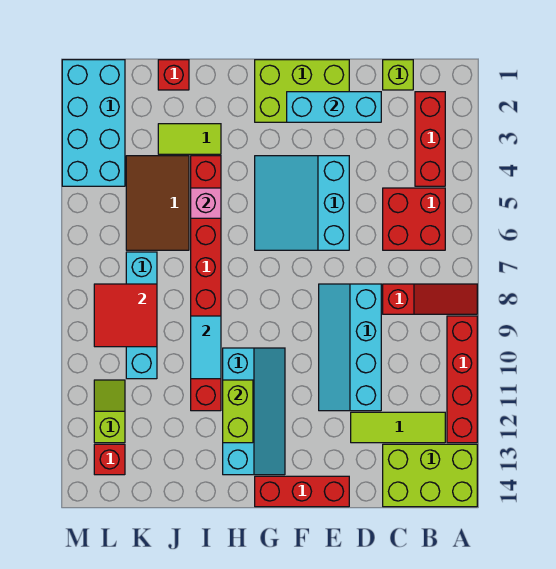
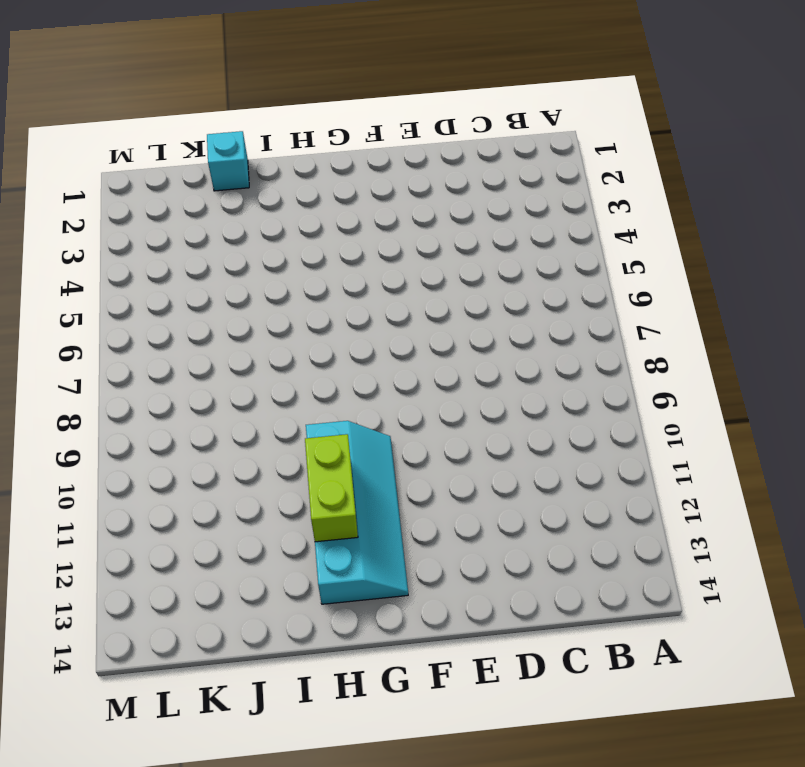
cyan 1x1 brick [207,131,249,191] -> red 1x1 brick [158,60,189,90]
none -> red 1x3 slope [383,284,477,314]
none -> red 1x4 brick [447,316,477,443]
none -> lime 2x3 brick [383,444,477,507]

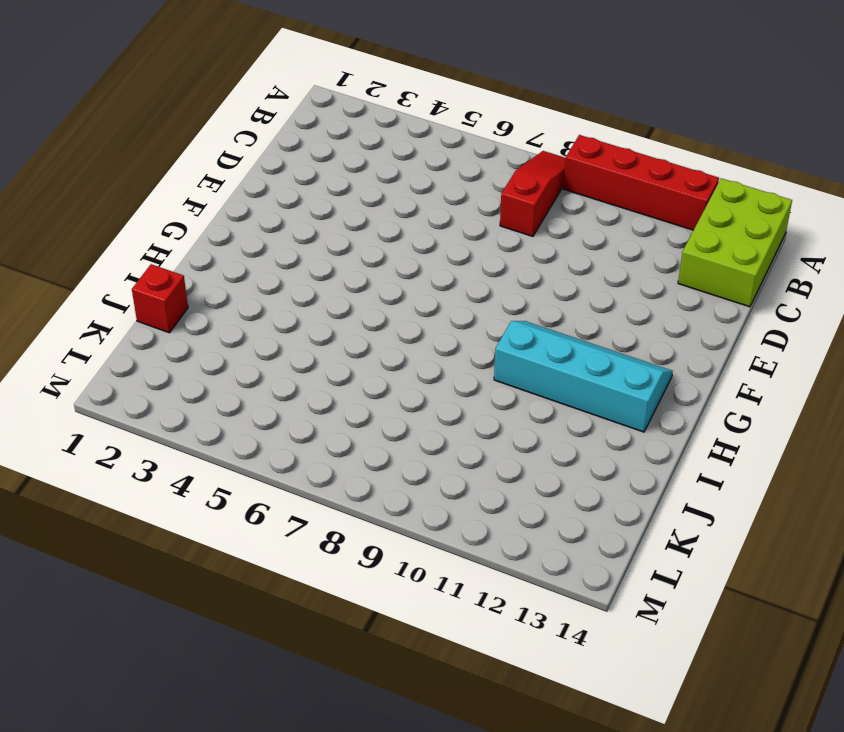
none -> red 1x3 brick [415,92,445,186]
none -> red 2x2 brick [383,188,445,250]
none -> lime 1x3 tile [351,412,445,443]

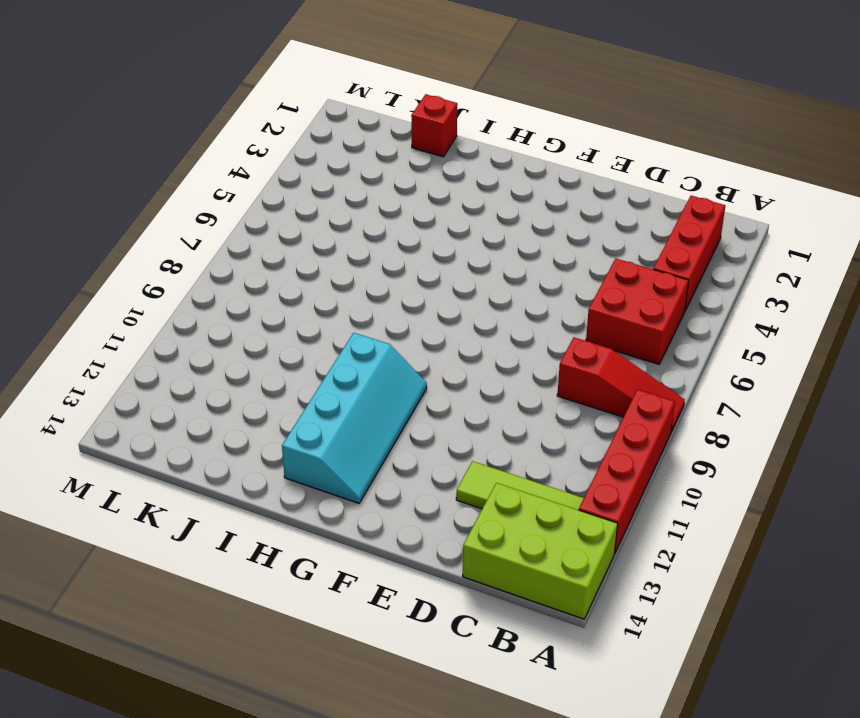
none -> lime 1x1 brick [383,60,413,90]
none -> cyan 2x4 slope [319,284,381,411]
none -> lime 2x3 brick [255,60,349,122]

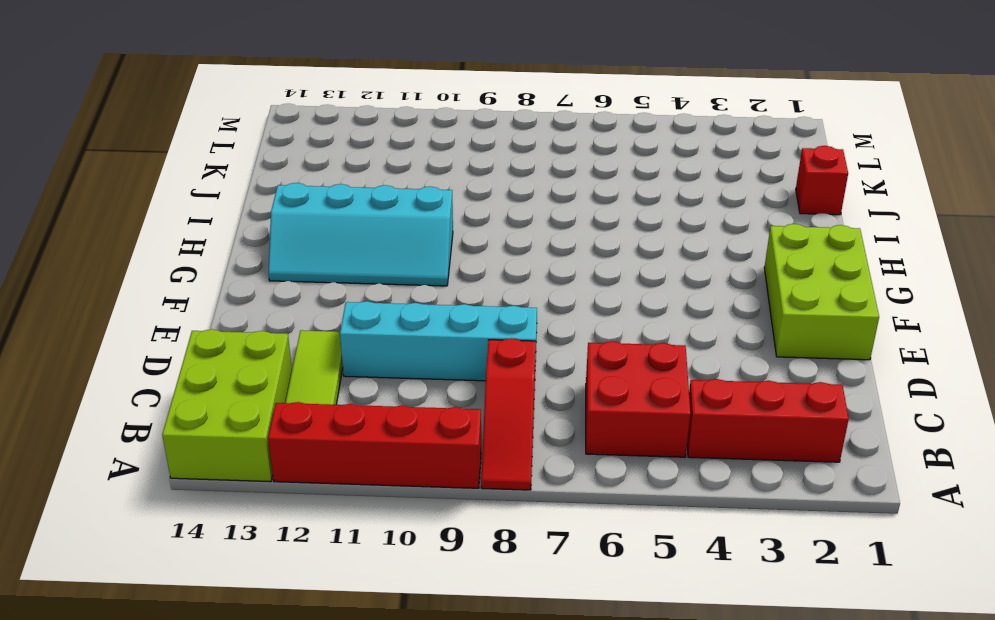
none -> lime 1x1 brick [383,60,413,90]
none -> cyan 3x3 slope [255,156,349,250]
none -> red 1x3 brick [255,476,349,507]

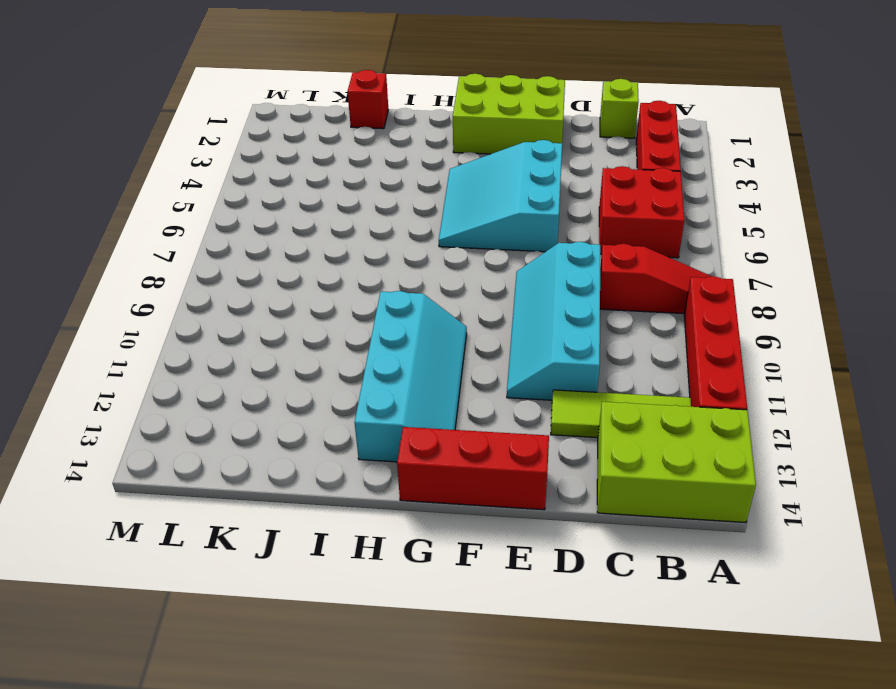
none -> lime 1x2 tile [158,124,221,154]
none -> red 1x8 brick [191,156,221,411]
none -> brown 2x3 tile [126,156,189,250]

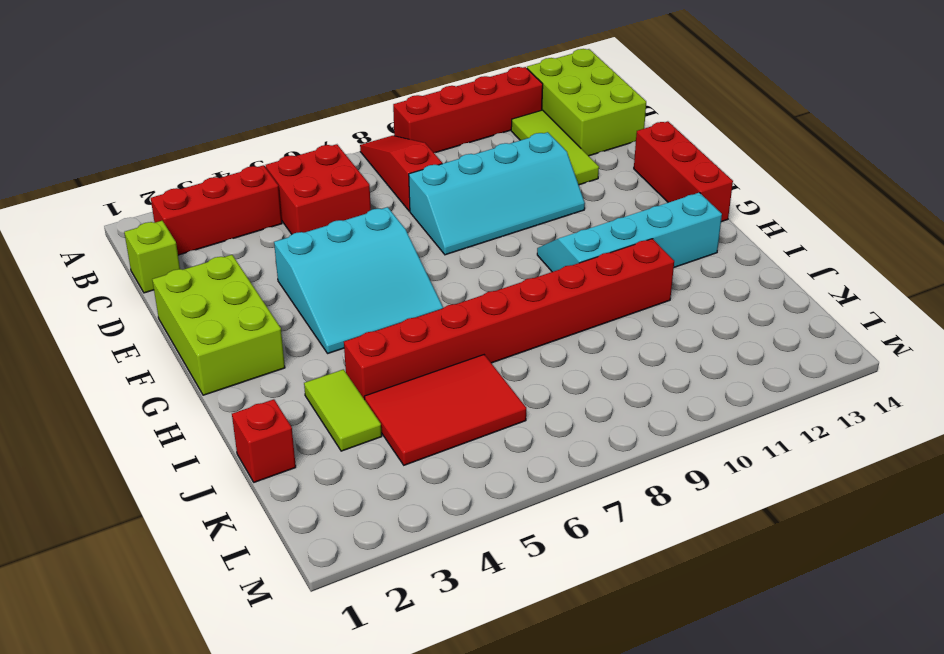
red 2x3 tile [364,355,526,465] -> brown 2x3 tile [126,156,189,250]
none -> cyan 1x4 brick [126,252,157,379]
none -> cyan 2x4 brick [62,60,125,186]
none -> lime 1x2 slope [94,380,125,443]

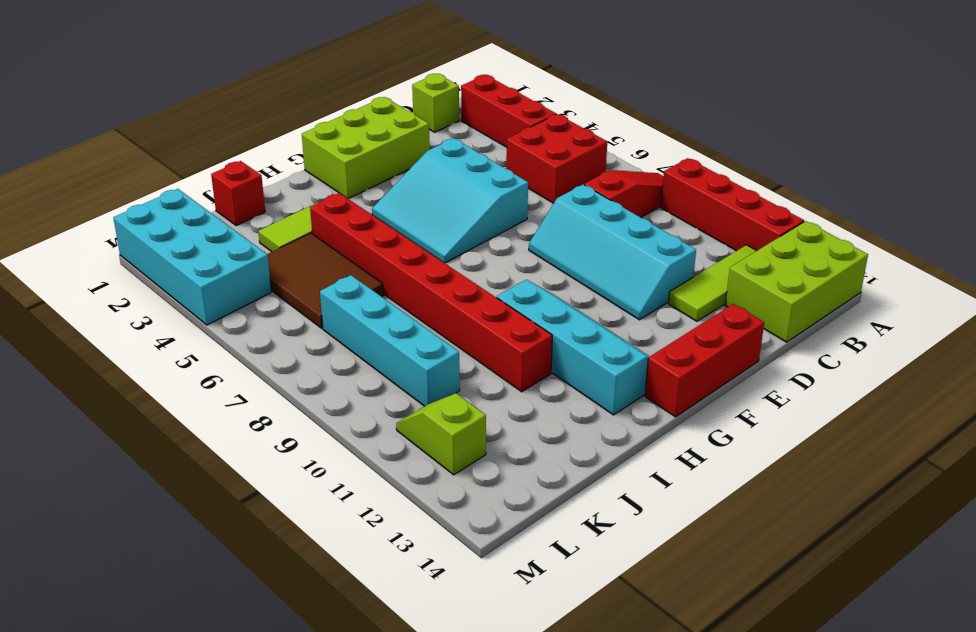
none -> red 1x1 brick [94,444,125,475]
none -> cyan 1x3 brick [287,92,381,122]
none -> lime 1x2 brick [223,380,253,443]

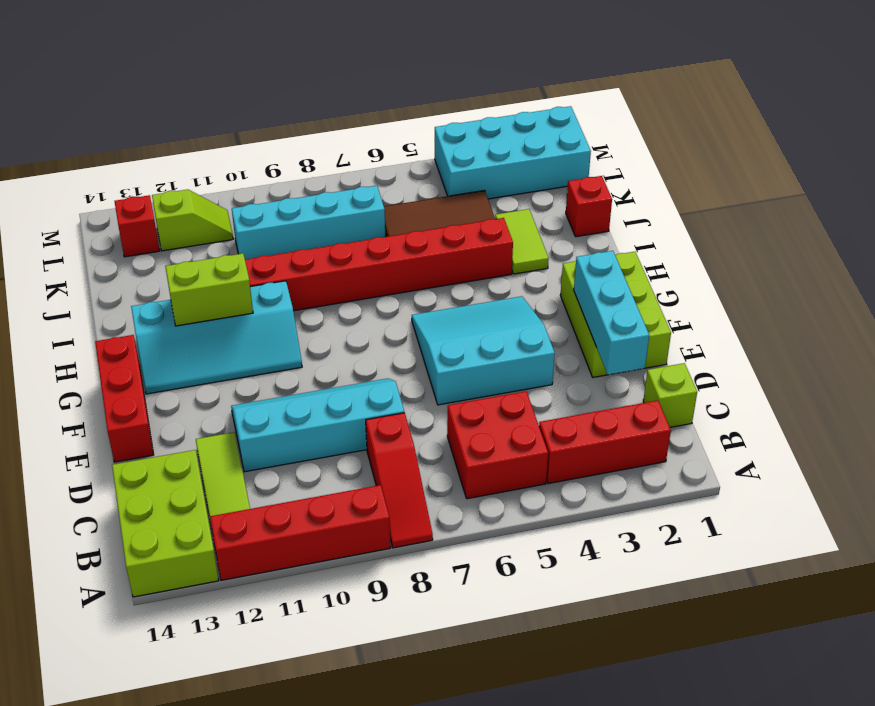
none -> pink 1x1 brick [191,188,221,218]
none -> cyan 1x2 tile [191,316,221,379]
none -> red 2x2 tile [94,284,157,347]

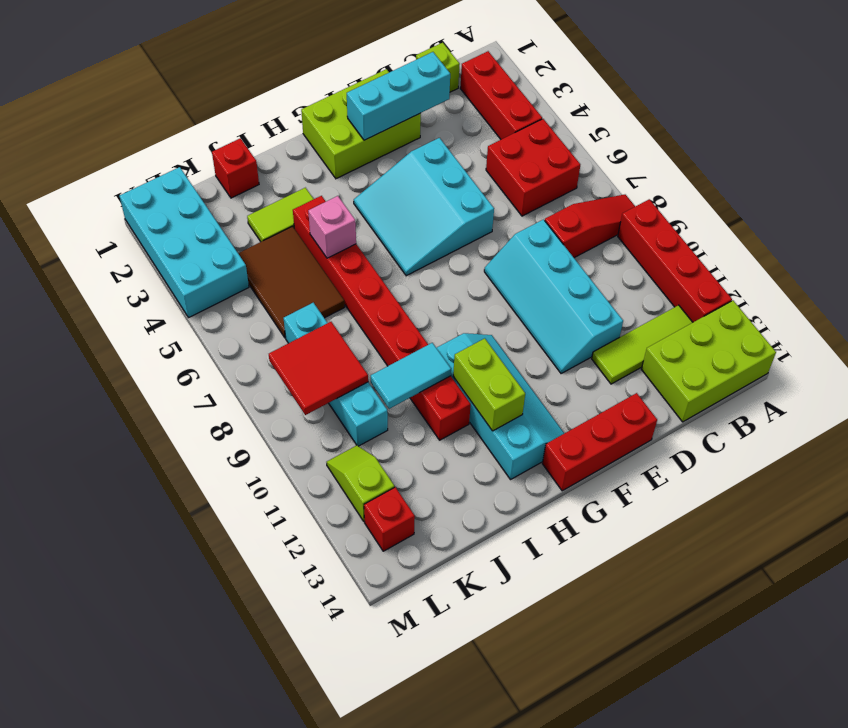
cyan 1x2 tile [371,343,451,409] -> cyan 1x2 tile turned to [191,316,221,379]

